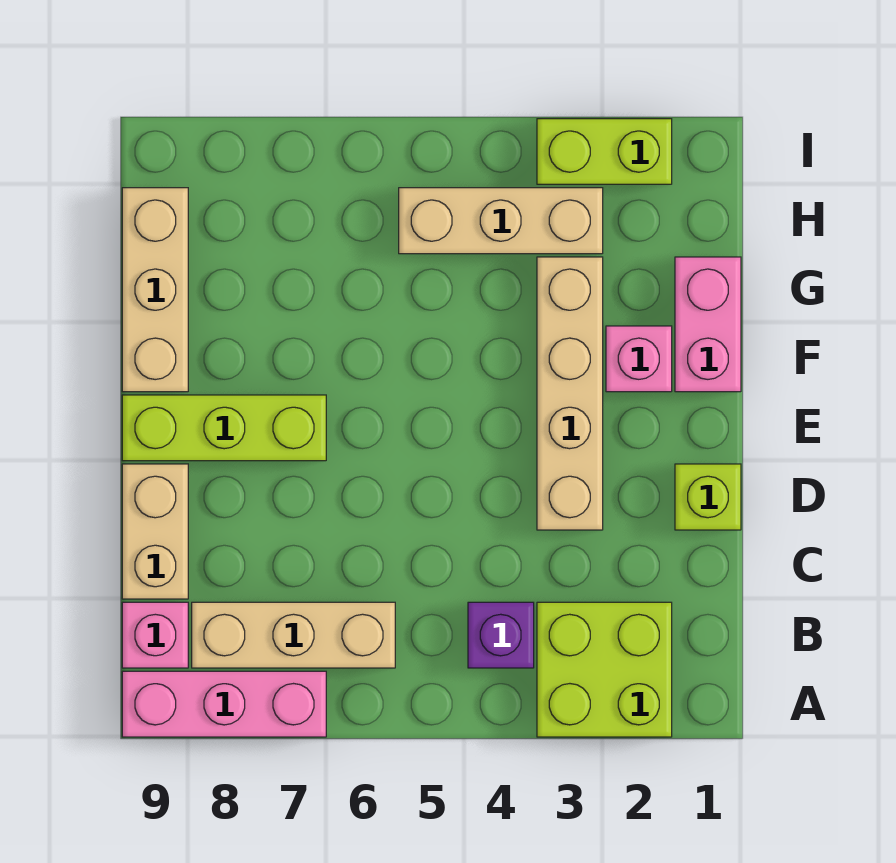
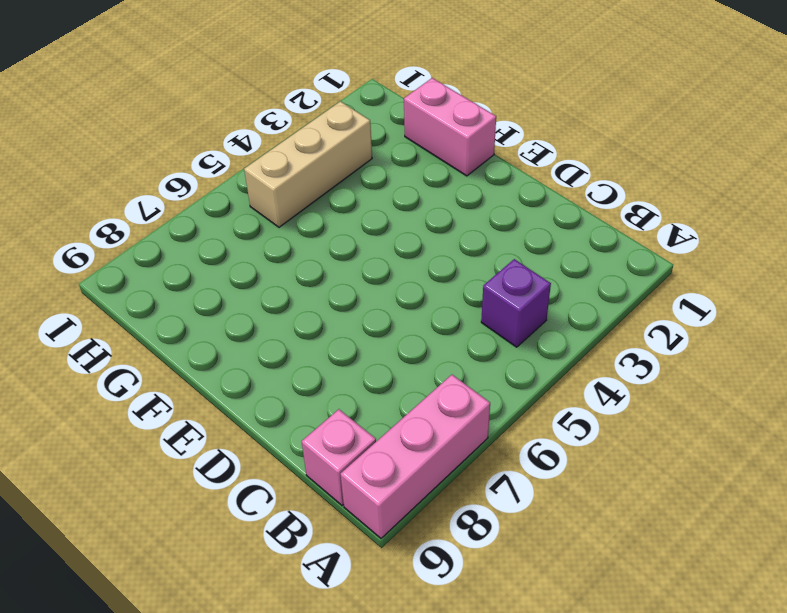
none -> lime 2x2 brick [537,602,672,737]
none -> tan 1x3 brick [192,602,395,668]
none -> tan 1x2 brick [122,464,188,599]

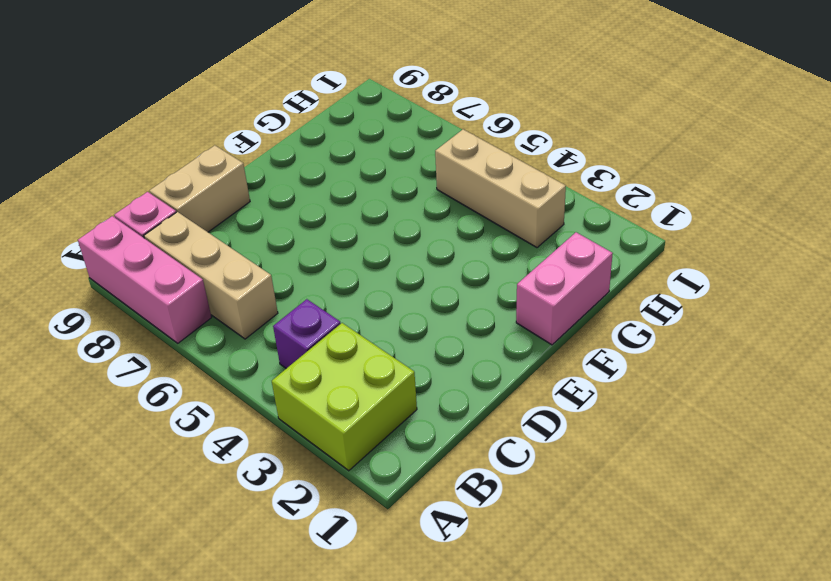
none -> lime 1x1 brick [675,464,741,530]
none -> tan 1x4 brick [537,257,603,530]
none -> lime 1x3 brick [122,395,326,461]

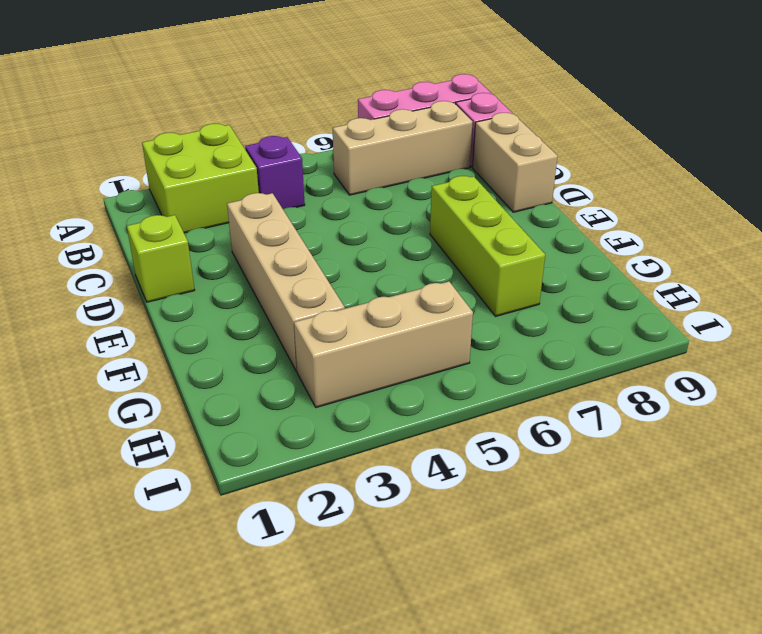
lime 1x3 brick [430,176,545,316] -> lime 1x3 brick turned to [122,395,326,461]
none -> pink 1x2 brick [675,257,741,392]
none -> pink 1x1 brick [606,326,672,392]
none -> tan 1x3 brick [122,188,188,392]

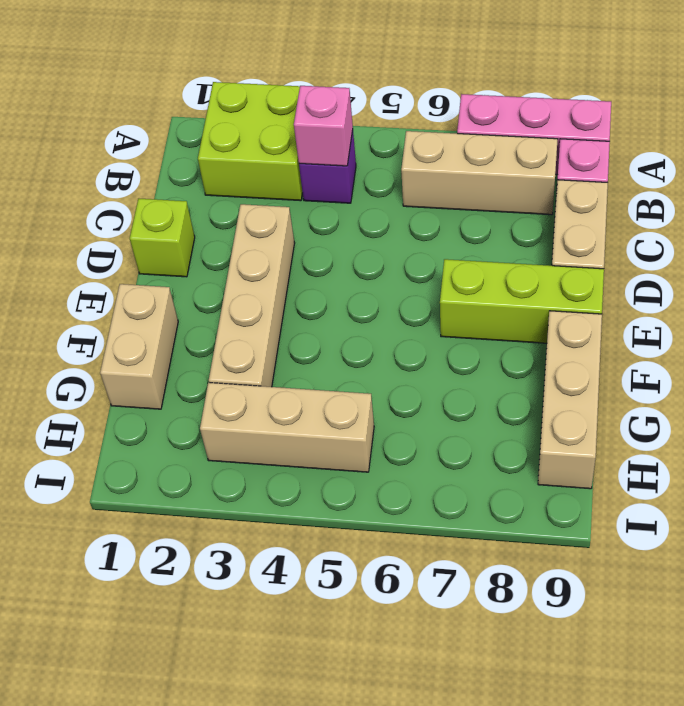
pink 1x1 brick [294,86,353,166] -> pink 1x1 brick moved to [606,326,672,392]
tan 1x2 brick [100,284,178,409] -> pink 1x2 brick [675,257,741,392]
none -> lime 1x2 brick [537,119,672,184]

